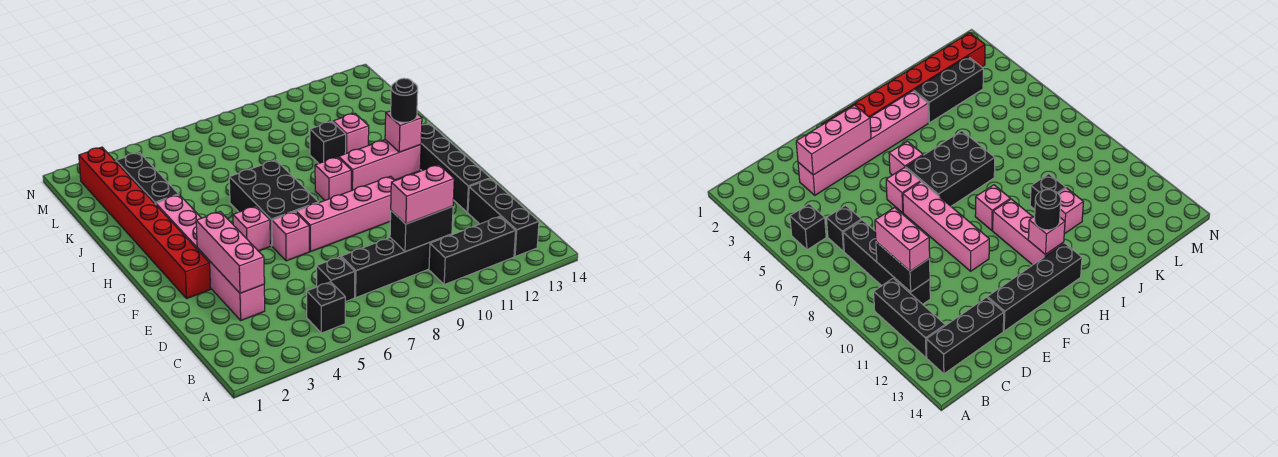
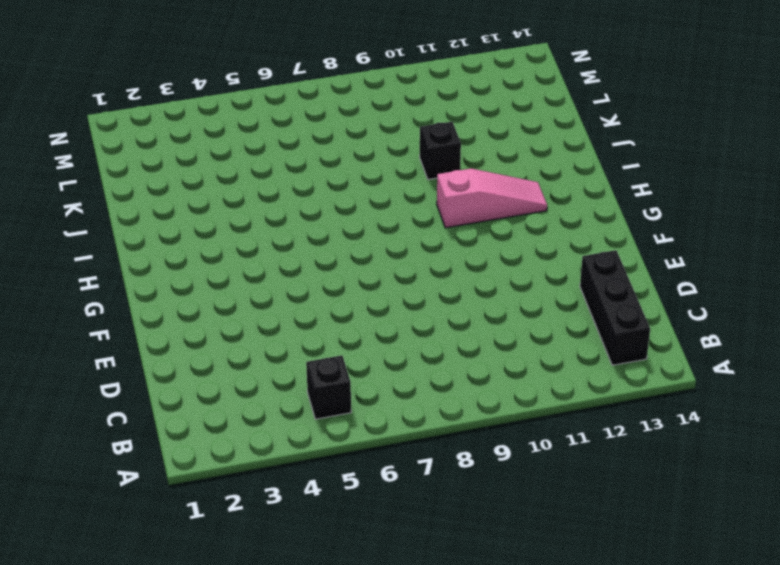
pink 1x3 slope [437,169,547,228] -> pink 1x3 brick [339,140,421,191]
none -> black 1x3 brick [429,217,516,284]
none -> black 1x1 brick [316,257,355,302]
none -> black 1x4 brick [341,234,452,297]

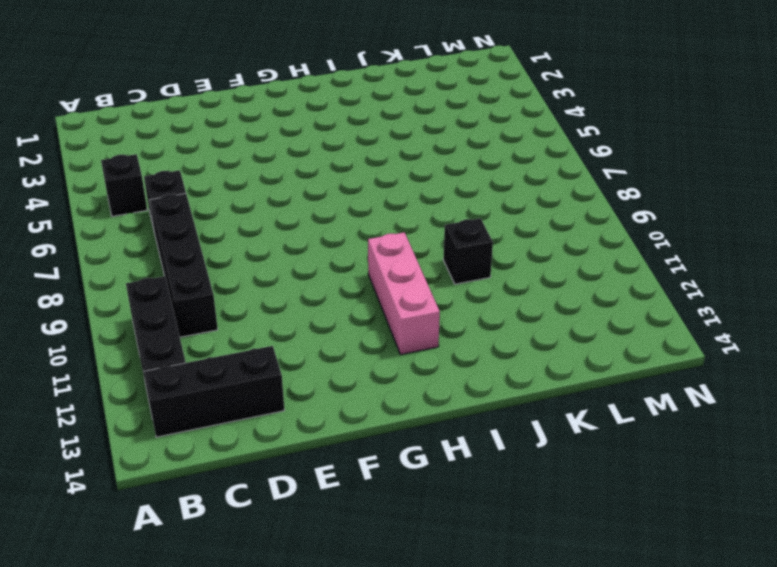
none -> pink 1x6 brick [156,195,265,320]
none -> black 1x4 brick [420,124,490,212]
none -> red 1x8 brick [79,147,211,299]

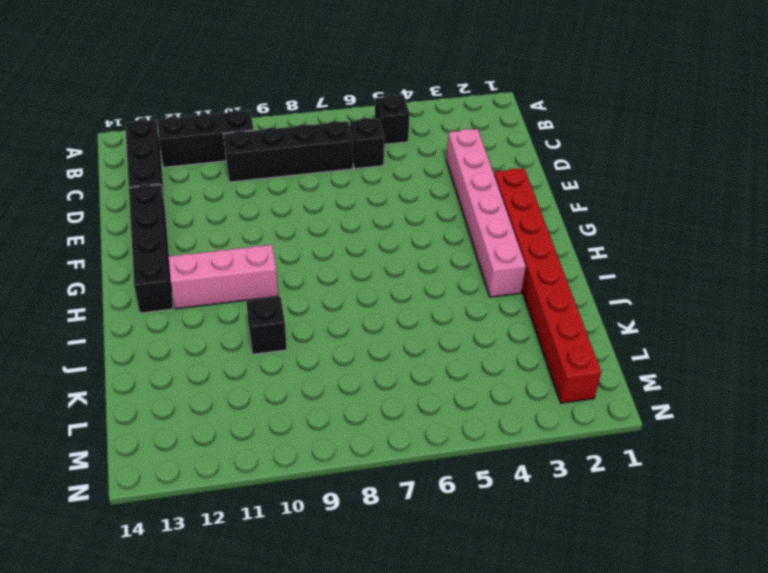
none -> pink 1x1 brick [272,212,309,261]
none -> pink 1x4 brick [296,176,395,252]
none -> pink 1x1 brick [233,206,270,251]

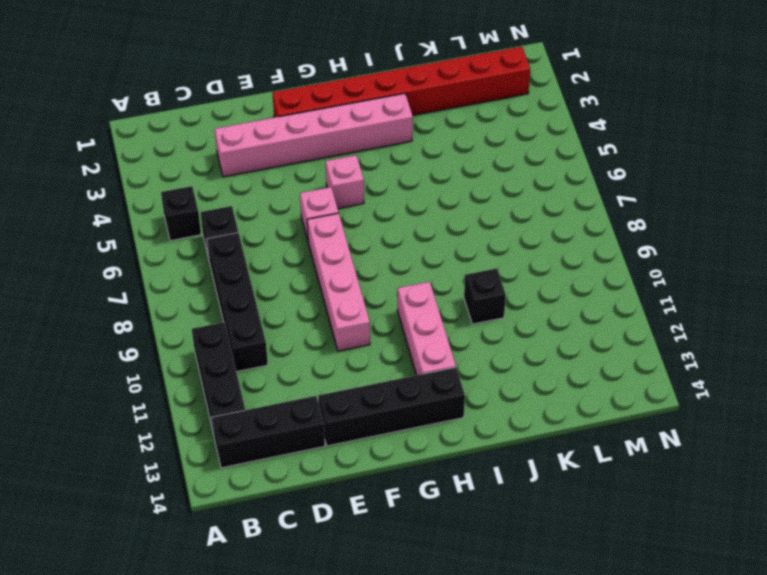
none -> black 2x3 brick [229,160,319,246]
none -> pink 1x1 brick [315,157,351,200]
none -> black 1x3 brick [116,152,179,204]

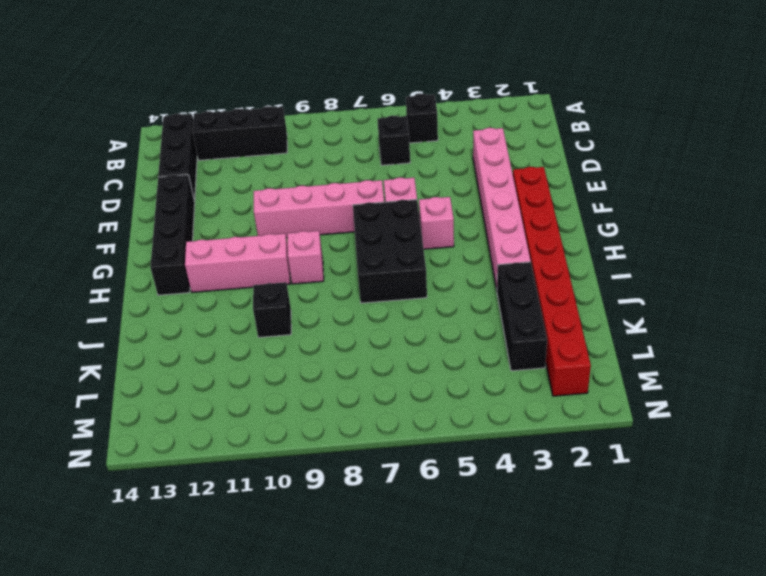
none -> black 1x4 brick [341,234,452,297]
none -> pink 1x1 brick [333,113,369,154]
none -> black 1x2 brick [390,206,453,252]

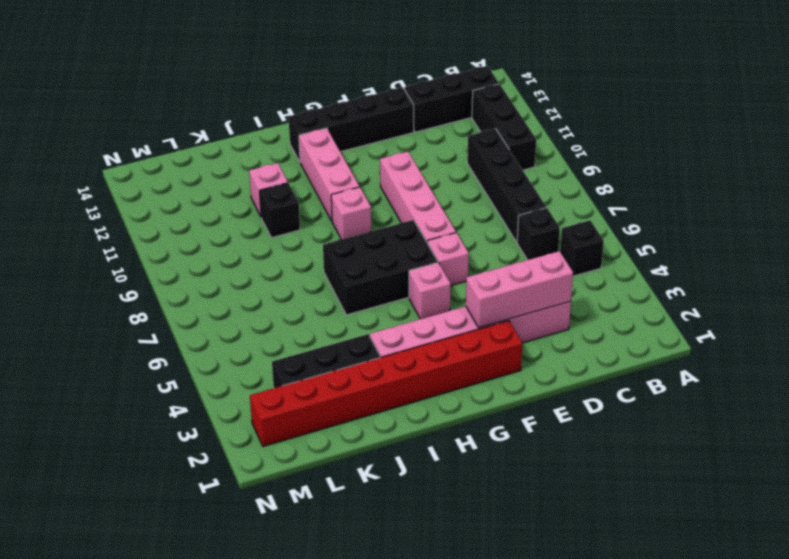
none -> black 1x2 brick [390,206,453,252]
none -> pink 1x1 brick [385,111,422,152]
none -> pink 1x2 brick [391,165,454,224]

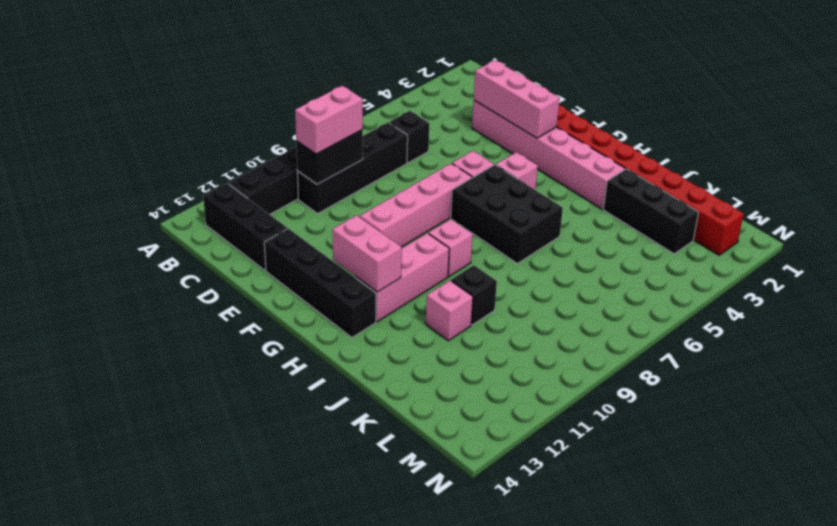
pink 1x2 brick [332,215,402,292] -> pink 1x1 brick [385,111,422,152]
none -> black 1x1 brick [307,282,345,333]
none -> black 1x1 round brick [391,78,418,122]

